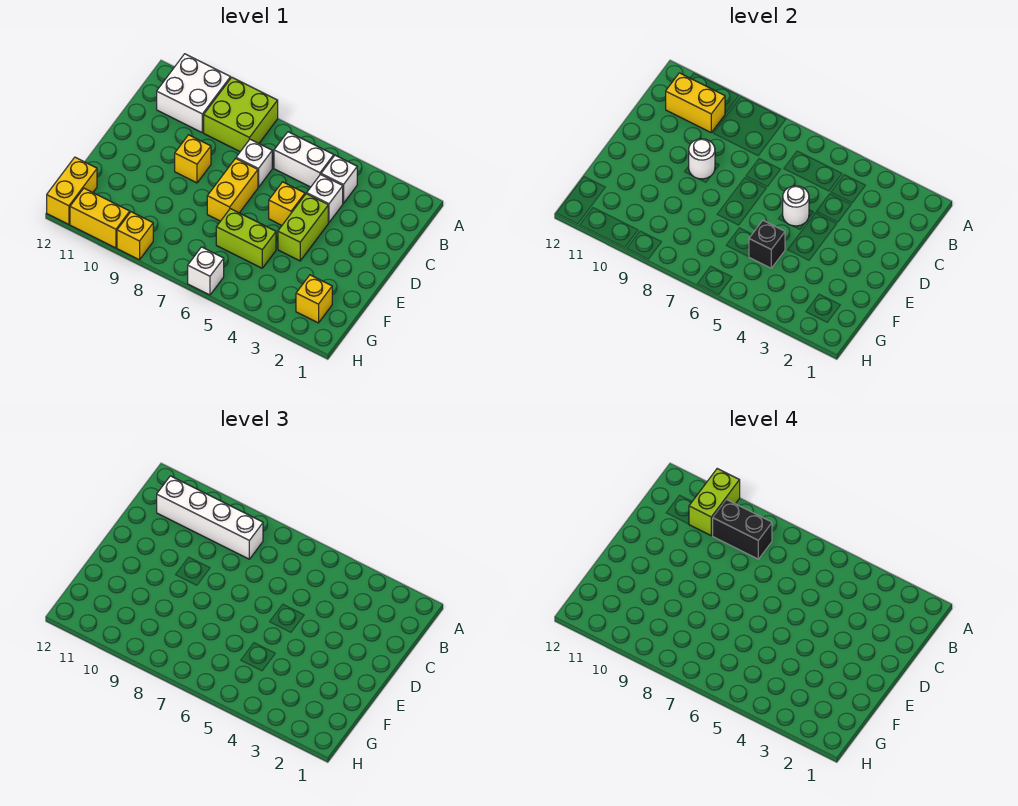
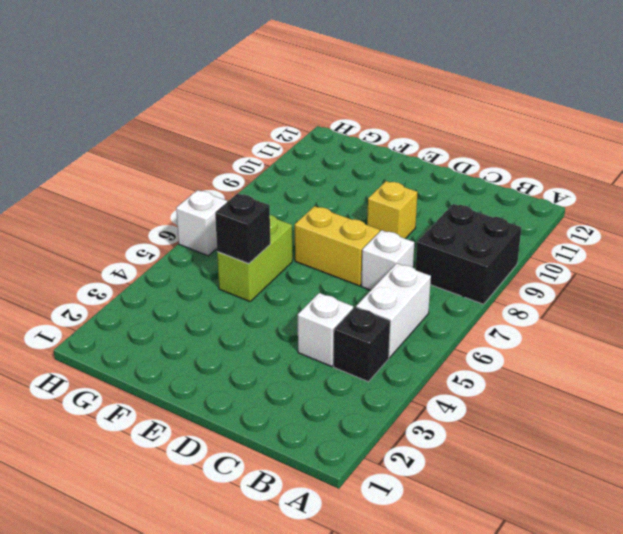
black 2x2 brick [416,204,521,304] -> lime 2x2 brick [204,77,278,152]
black 1x1 brick [334,307,390,382] -> white 1x1 brick [321,155,357,203]
none -> white 2x2 brick [157,54,231,132]
none -> lime 1x2 brick [278,194,328,261]
none -> yellow 1x1 brick [269,182,305,225]

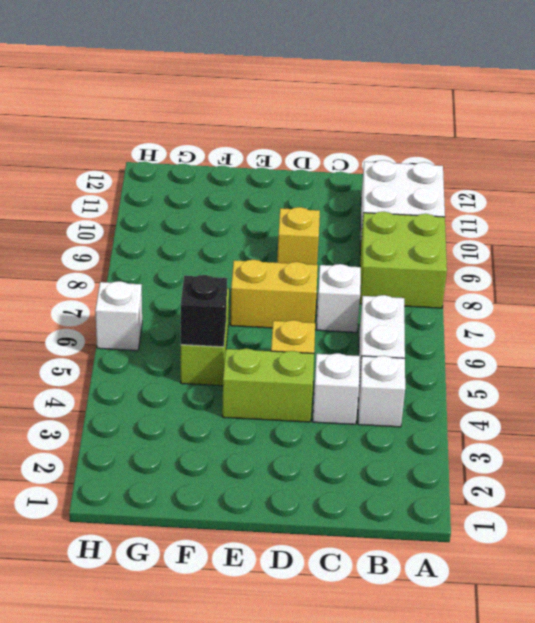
none -> yellow 1x1 brick [296,275,332,323]
none -> yellow 1x2 brick [47,157,97,224]
none -> yellow 1x1 brick [117,212,153,260]

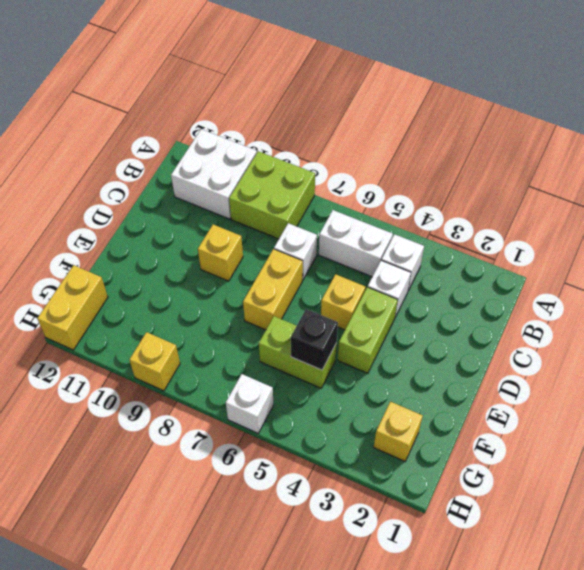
none -> yellow 1x2 brick [70,188,130,248]
none -> yellow 1x2 brick [666,73,725,132]
none -> white 1x1 round brick [783,186,809,226]

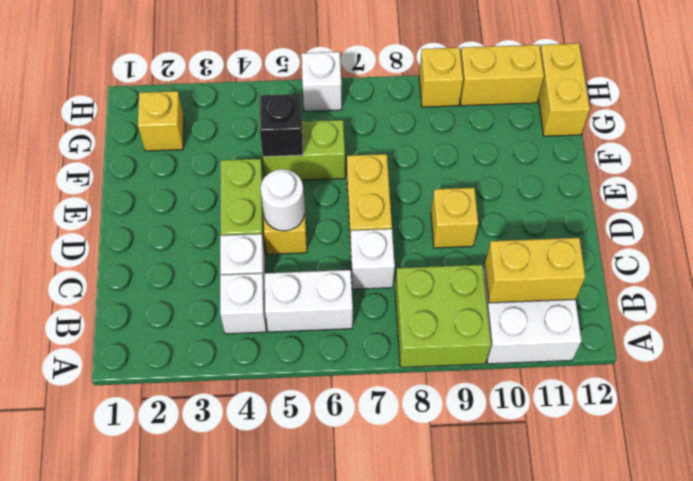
none -> white 1x1 round brick [689,139,715,179]
none -> white 1x4 brick [157,476,263,559]
none -> lime 1x2 brick [689,469,740,536]

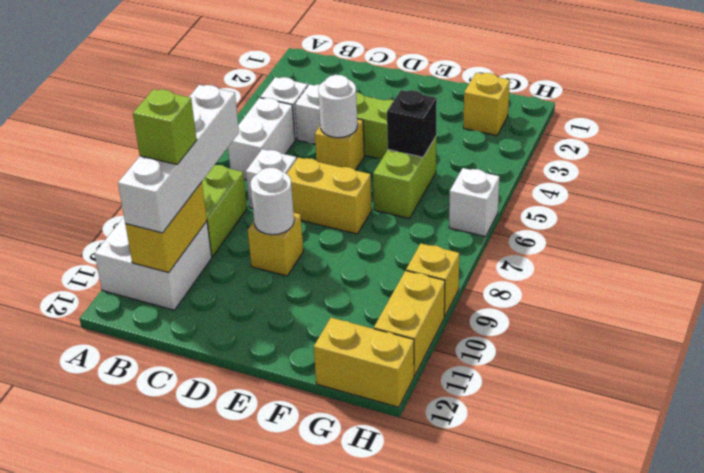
lime 1x1 brick [133,89,197,165] -> lime 1x2 brick [689,469,740,536]
none -> black 1x2 brick [713,499,772,559]

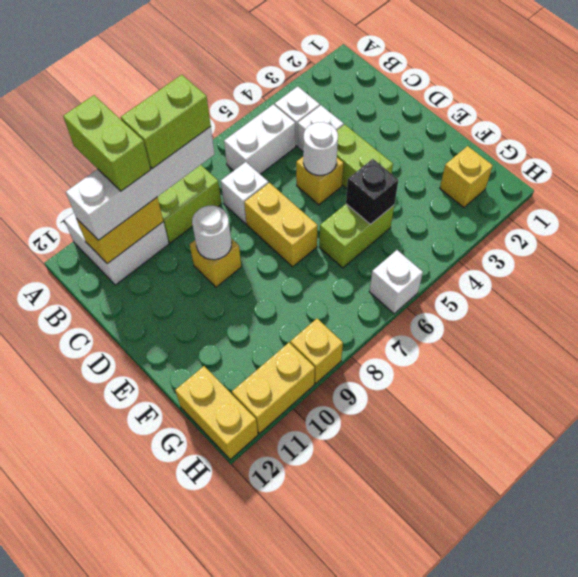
lime 1x2 brick [121,75,211,169] -> black 1x2 brick [713,499,772,559]

